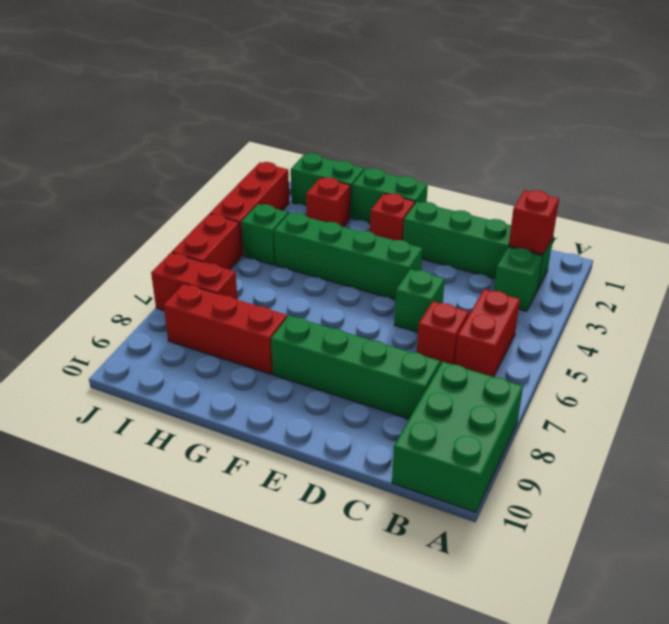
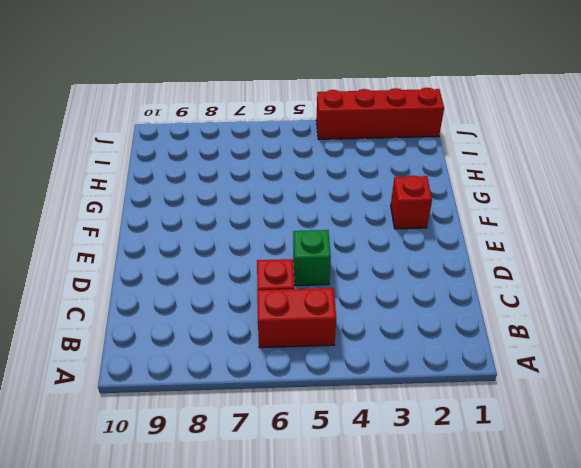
red 1x4 brick [316,88,444,139] -> red 1x3 brick [210,162,289,256]
none -> green 2x3 brick [392,362,523,512]
none -> green 1x4 brick [403,202,553,289]
none -> green 1x1 brick [494,247,543,311]

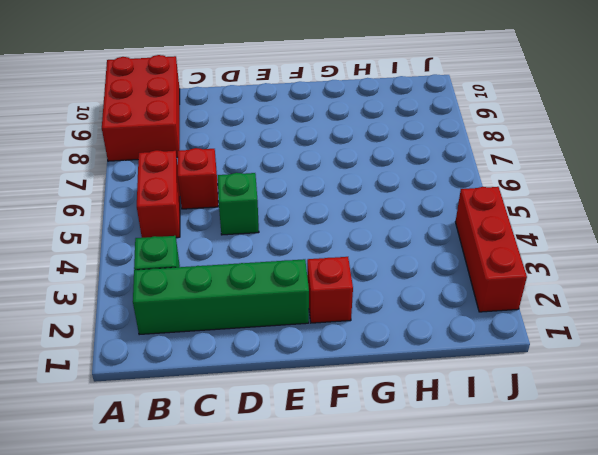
red 2x3 brick [102,55,180,161] -> green 2x3 brick [392,362,523,512]
none -> green 1x4 brick [271,316,440,419]
none -> green 1x4 brick [274,213,422,300]
none -> green 1x2 brick [352,168,428,223]

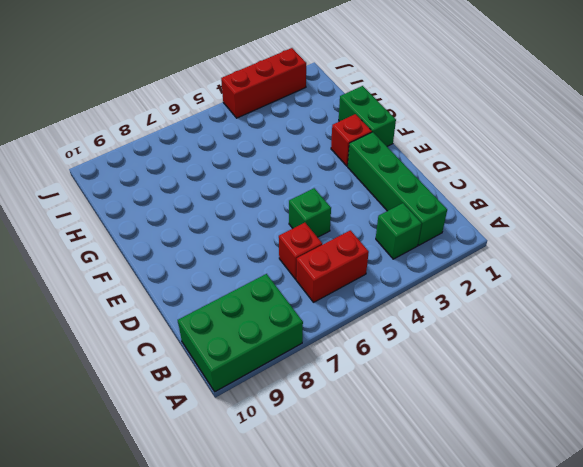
none -> green 1x4 brick [271,316,440,419]
none -> green 1x4 brick [274,213,422,300]
none -> red 1x3 brick [164,284,287,374]

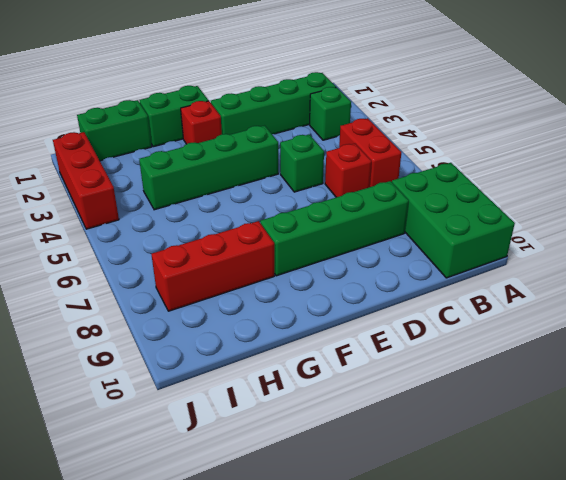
none -> red 1x1 brick [306,177,350,227]
none -> green 1x1 brick [241,204,288,265]
none -> red 1x2 brick [151,253,238,310]

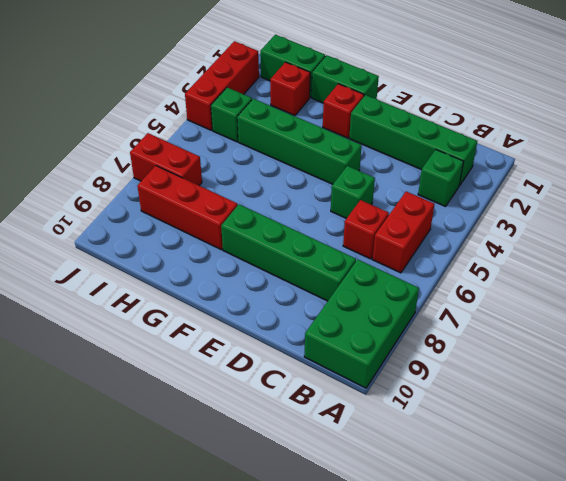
none -> red 1x2 brick [172,214,241,270]
none -> red 1x1 brick [509,190,559,254]

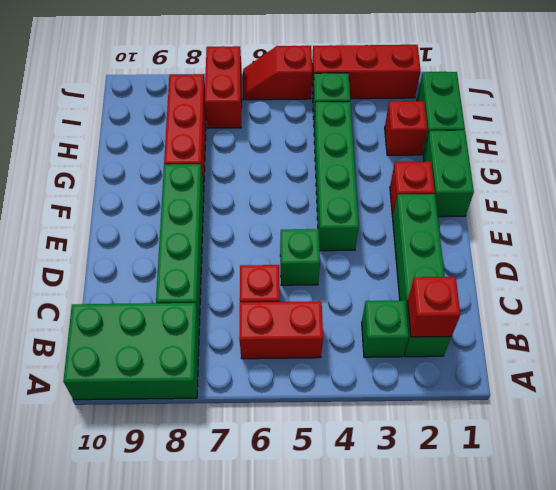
red 1x2 slope [243,46,312,100] -> red 1x2 brick [172,214,241,270]

